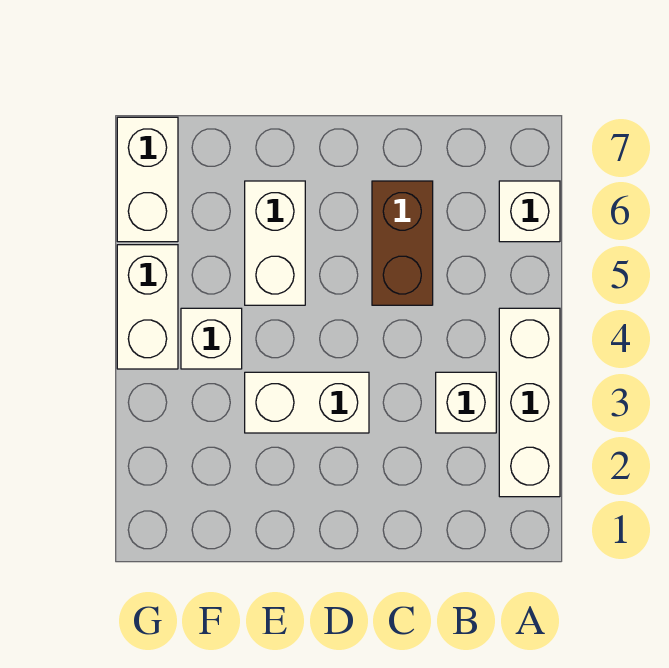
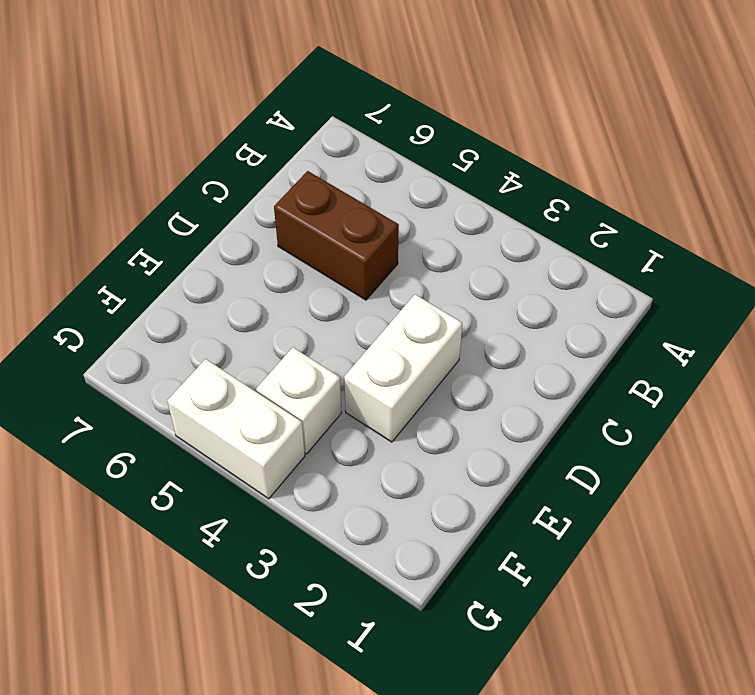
none -> white 1x3 brick [499,308,560,497]
none -> white 1x1 brick [499,181,560,242]

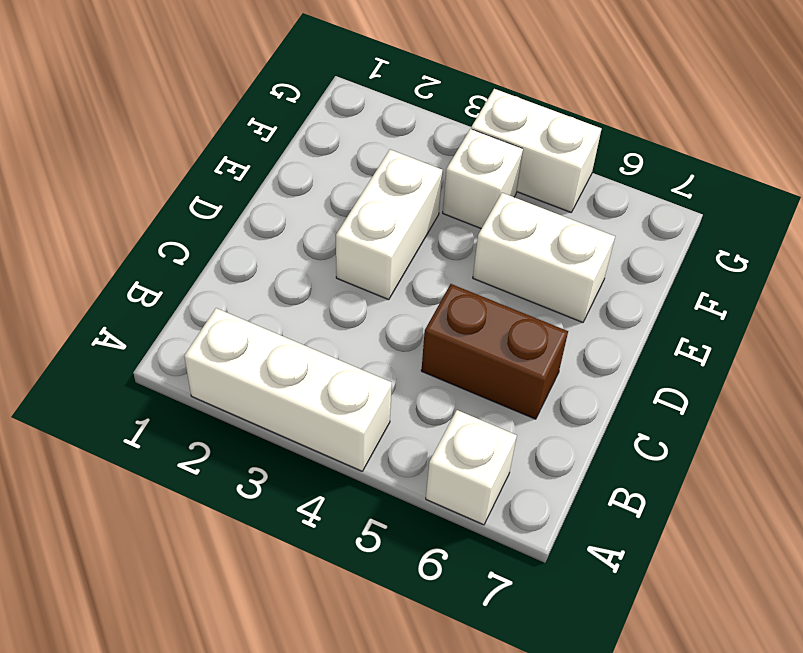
none -> white 1x1 brick [436,372,496,433]
none -> white 1x2 brick [117,117,178,242]

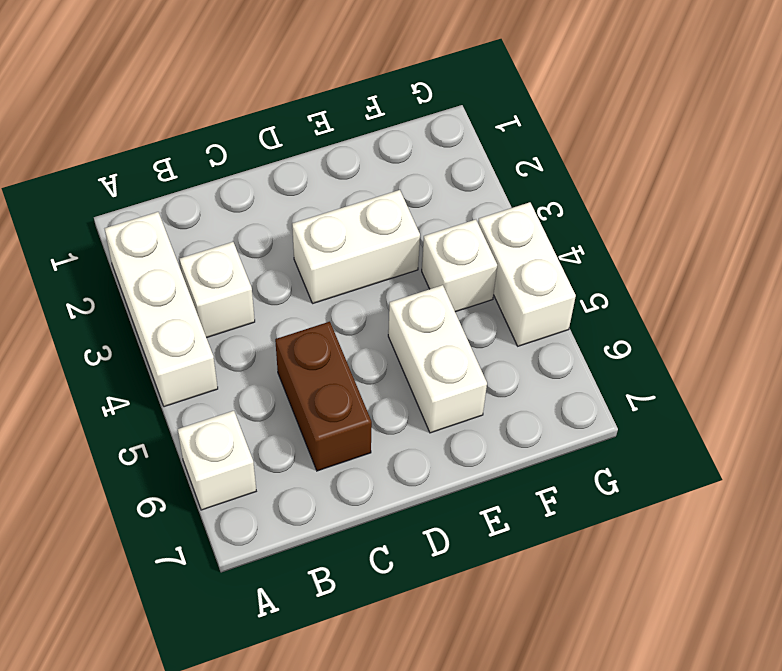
none -> white 1x2 brick [117,117,178,242]

